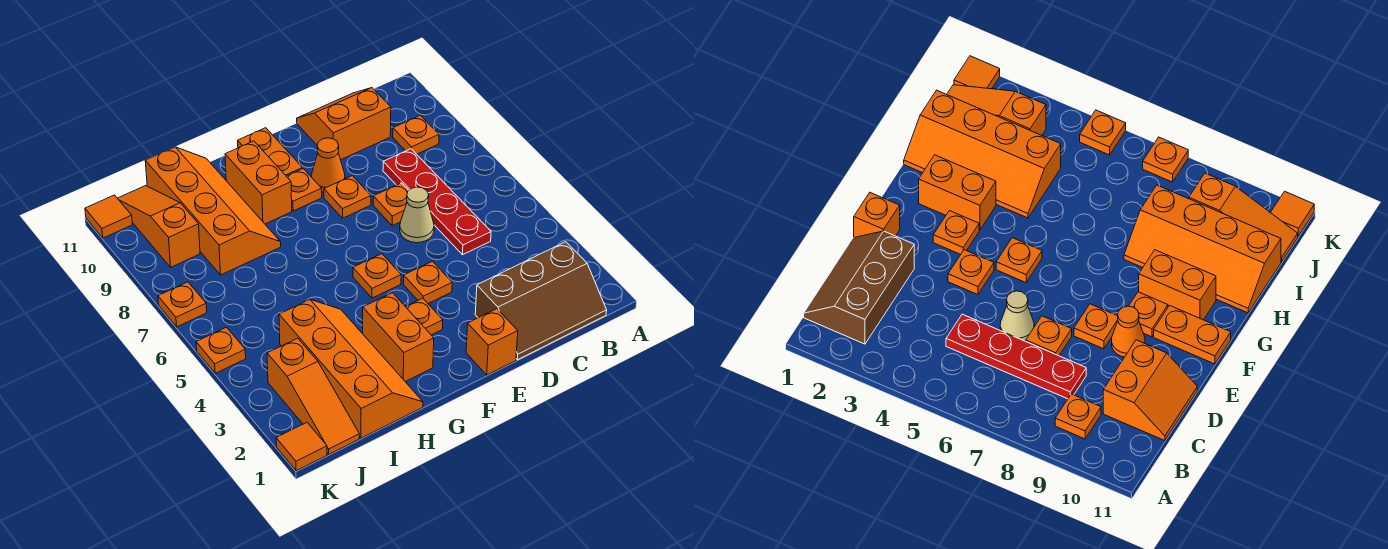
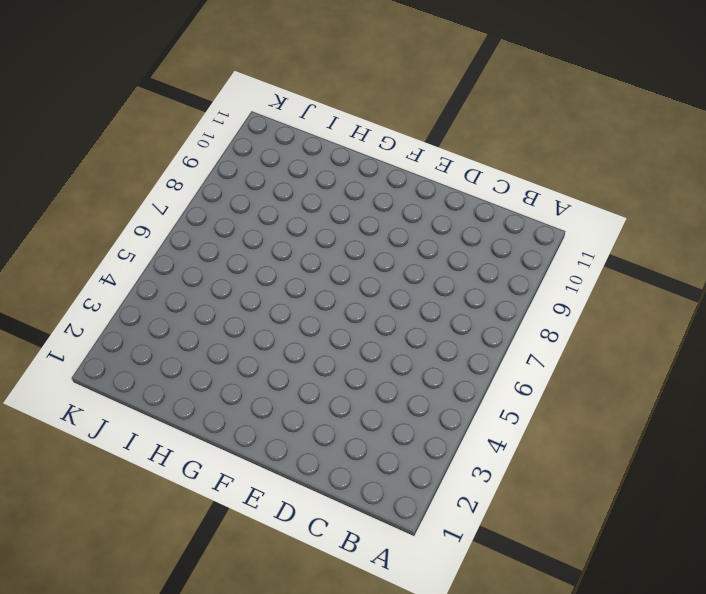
none -> brown 2x3 slope [475,242,607,360]
none -> orange 1x1 plate [393,115,439,154]
none -> red 1x4 plate [383,149,491,255]

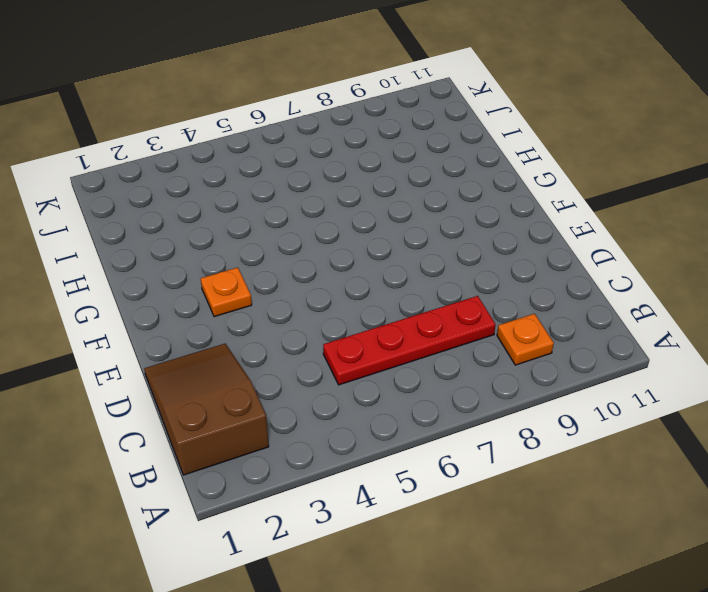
brown 2x3 slope [144,344,269,475] -> brown 2x3 slope turned to [475,242,607,360]
none -> orange 2x2 slope [297,88,391,160]
none -> tan 1x1 cone [400,187,434,243]
none -> orange 1x1 plate [373,183,409,226]

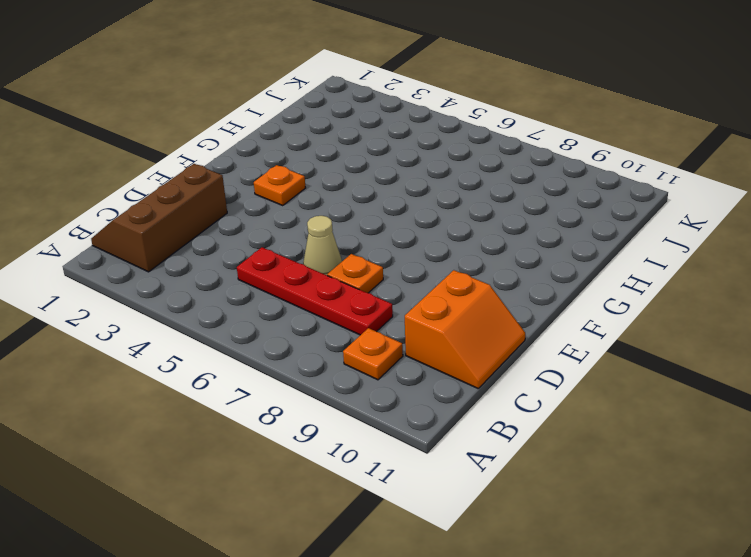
none -> orange 1x1 brick [466,309,518,375]
none -> orange 1x1 plate [403,261,452,303]
none -> orange 1x1 plate [324,176,371,218]

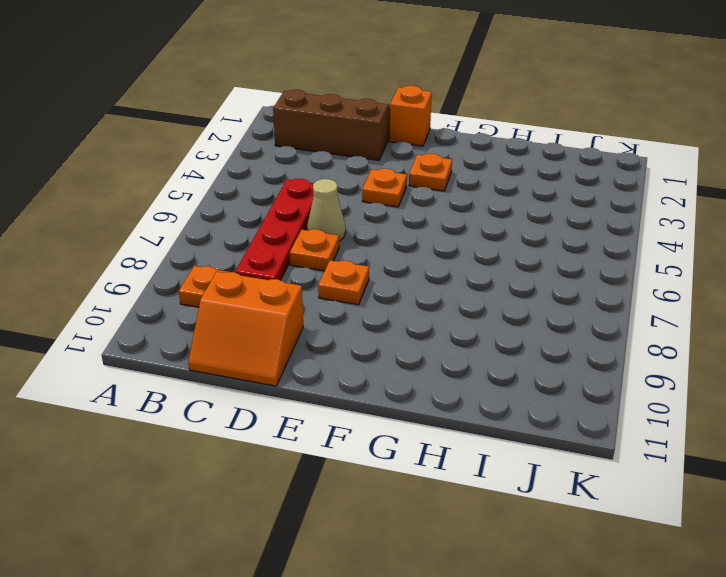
none -> orange 1x1 cone [311,138,345,192]
none -> orange 1x1 plate [353,254,401,298]
none -> orange 1x1 plate [286,169,322,211]

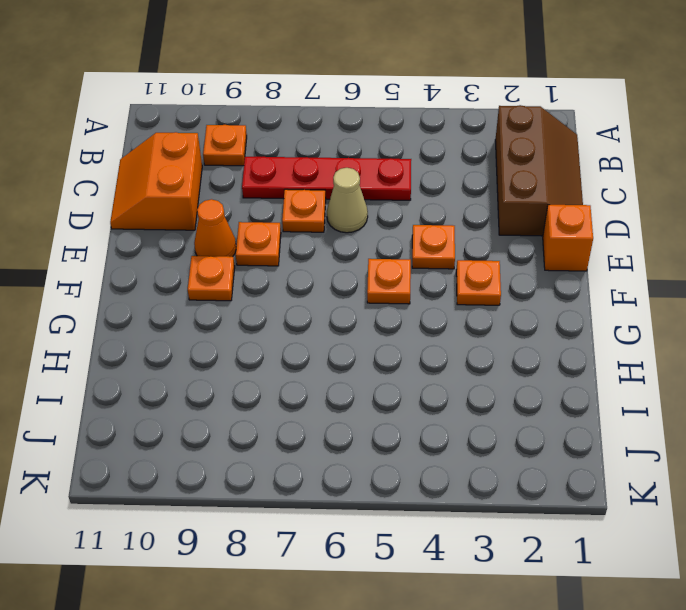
none -> orange 1x2 plate [238,128,302,176]
none -> orange 1x2 brick [363,293,434,382]
none -> orange 1x2 brick [225,141,292,224]

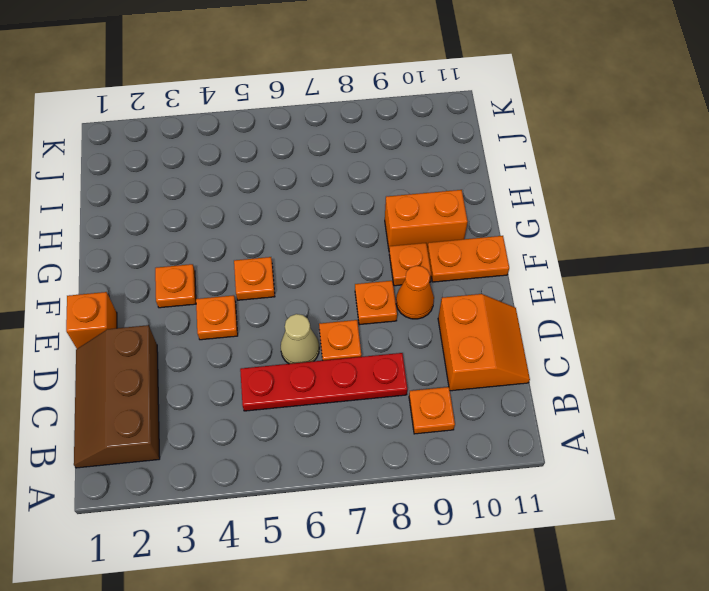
none -> orange 1x2 brick [363,293,434,382]
none -> orange 2x4 slope [279,300,423,438]
none -> orange 2x4 slope [145,147,281,275]

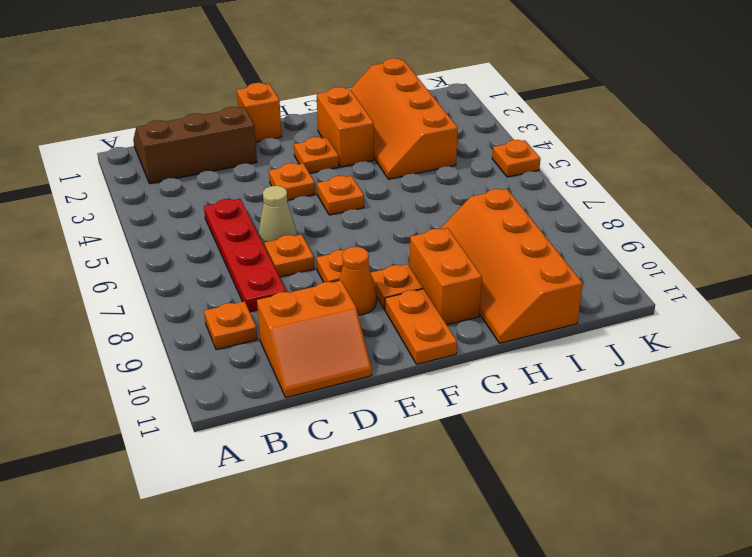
none -> orange 1x3 slope [267,338,359,454]
none -> orange 1x3 slope [118,186,200,267]
none -> orange 1x1 tile [276,423,327,471]

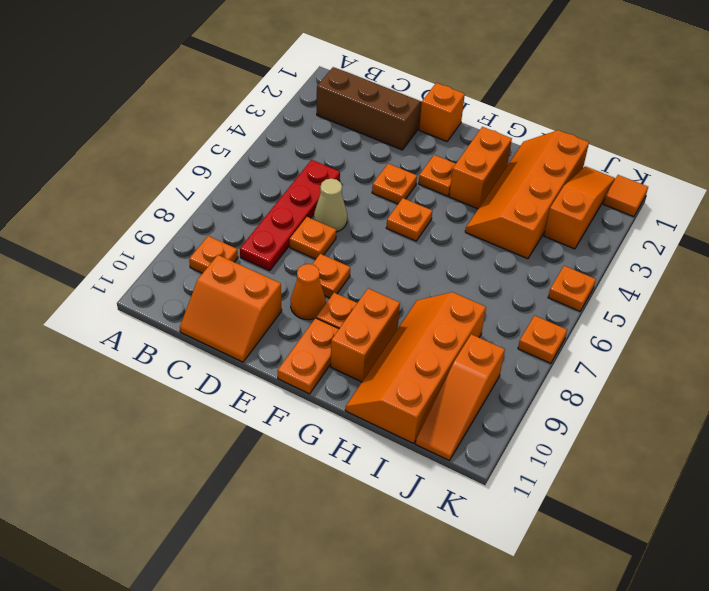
none -> orange 1x1 tile [85,195,132,238]

